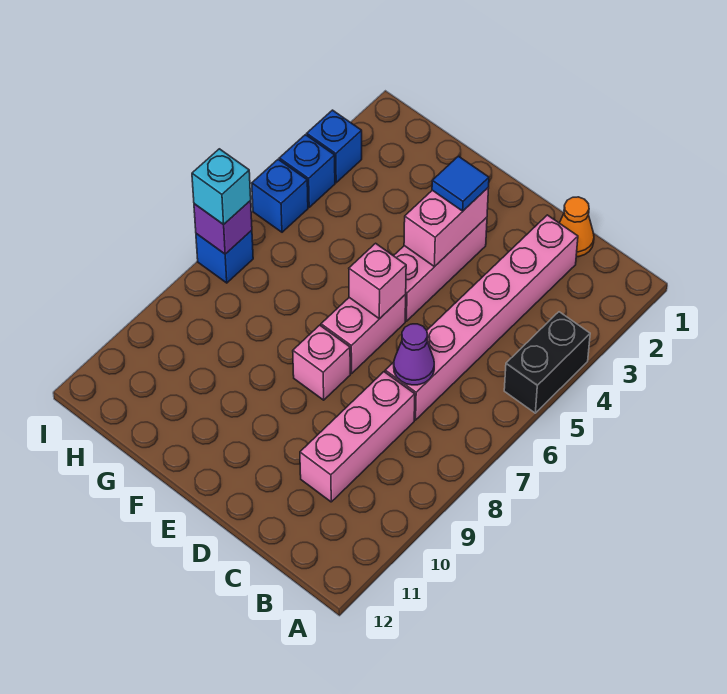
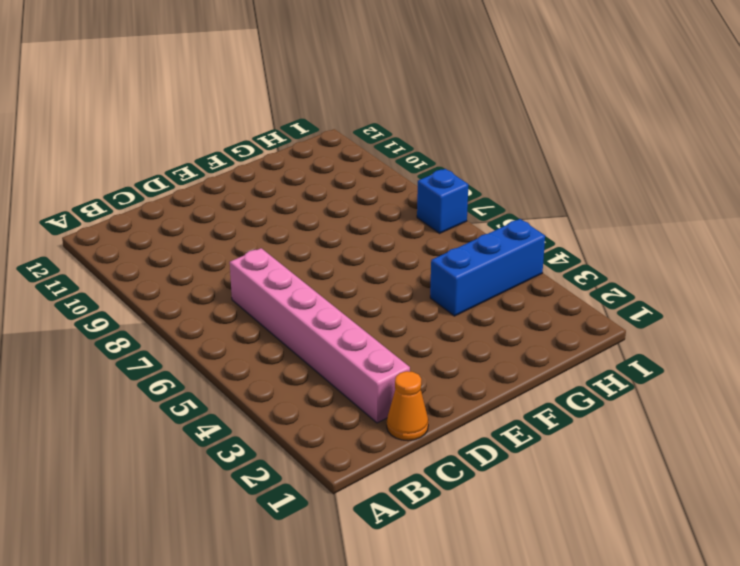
blue 1x3 brick [430,219,545,316] -> blue 1x1 brick [279,135,335,207]
none -> black 1x2 brick [504,312,590,413]
none -> pink 1x3 brick [300,372,415,502]
none -> pink 1x3 brick [394,217,487,321]

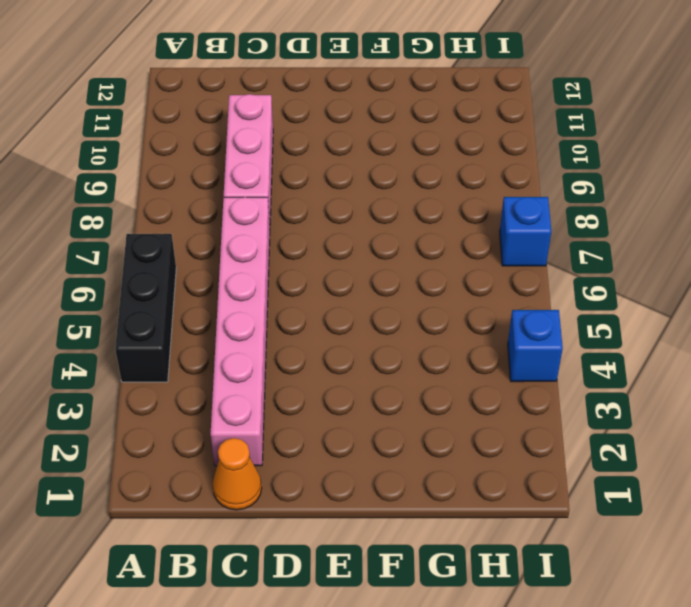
black 1x3 brick [115,234,176,382] -> black 1x2 brick [504,312,590,413]
none -> pink 1x3 brick [394,217,487,321]
none -> pink 1x2 brick [321,295,406,374]
none -> pink 1x1 brick [293,325,350,400]

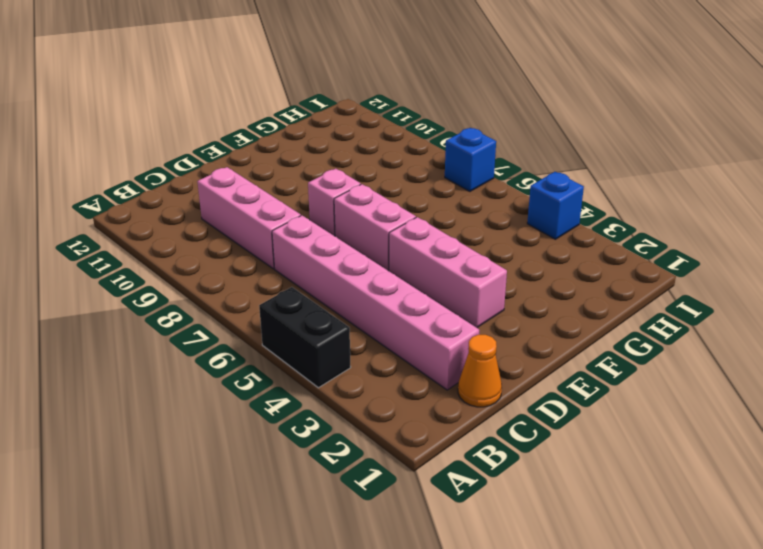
none -> blue 1x1 brick [307,110,362,183]
none -> blue 1x1 brick [252,159,308,232]
none -> purple 1x1 cone [394,324,434,385]

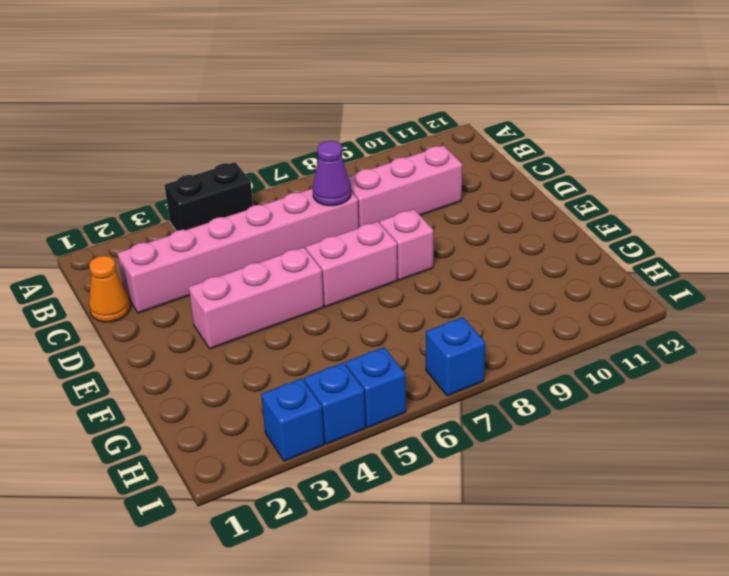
none -> pink 1x2 brick [404,188,489,267]
none -> pink 1x1 brick [349,243,406,319]
none -> purple 1x1 brick [194,201,252,254]

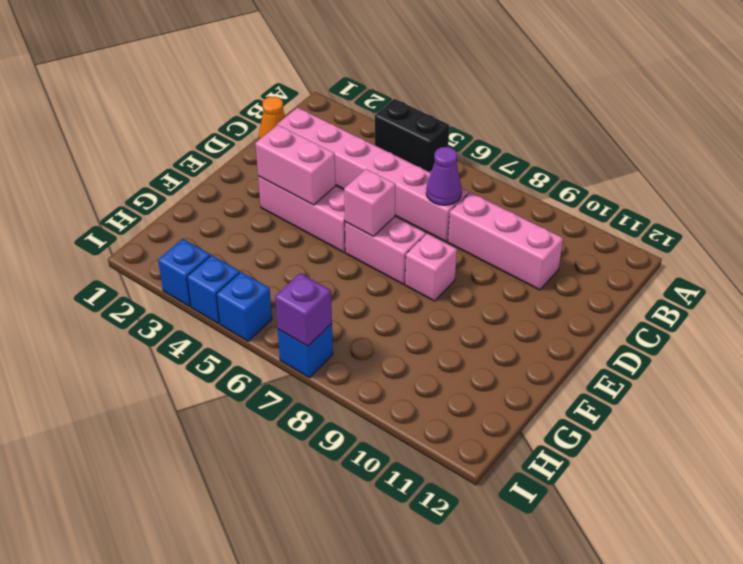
none -> blue 1x1 tile [432,156,489,211]
none -> cyan 1x1 brick [192,149,251,225]

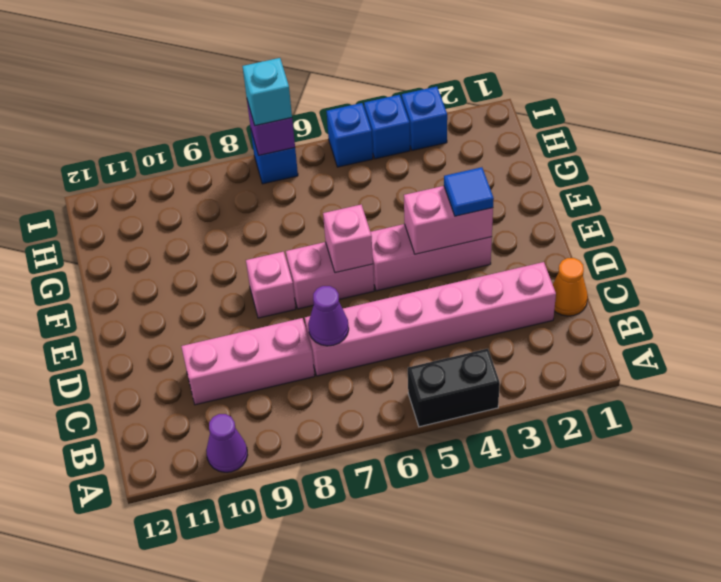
purple 1x1 cone [206,414,248,472] -> none

